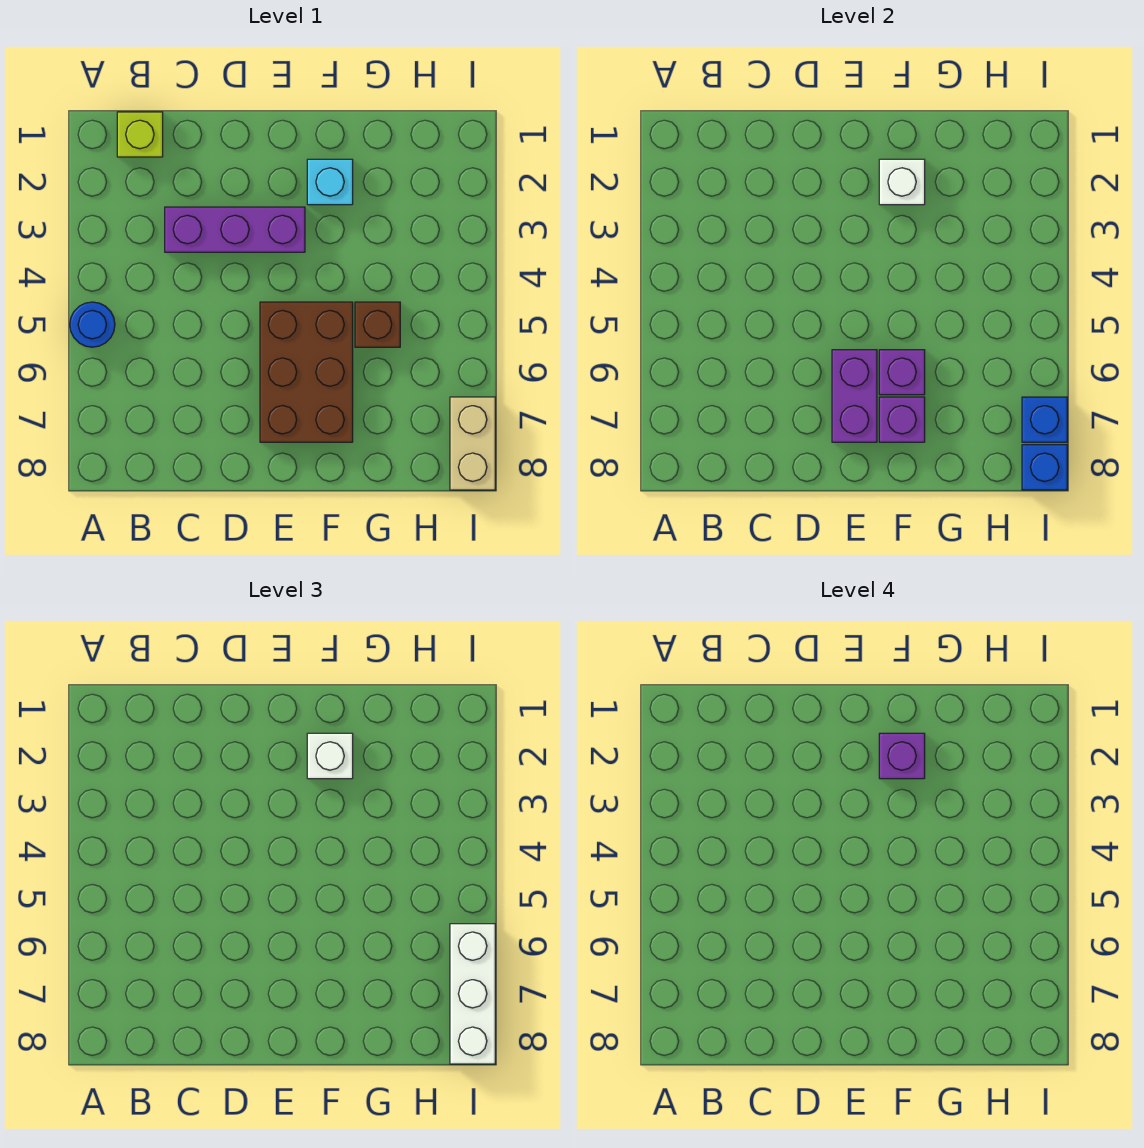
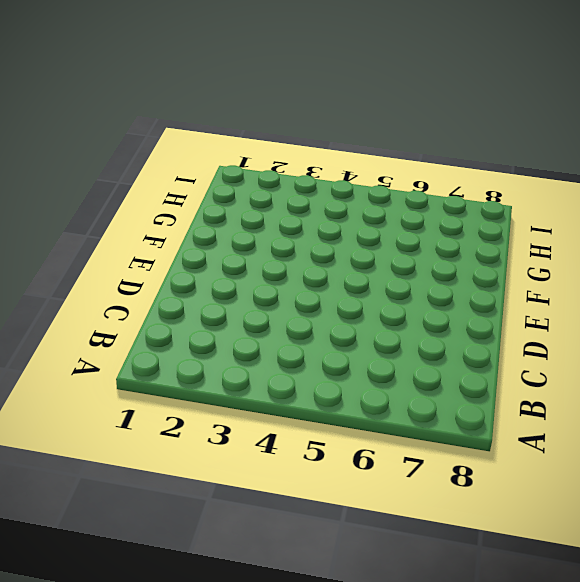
none -> blue 1x1 round brick [70,302,115,347]
none -> lime 1x1 brick [117,112,163,157]
none -> purple 1x3 brick [165,207,305,252]

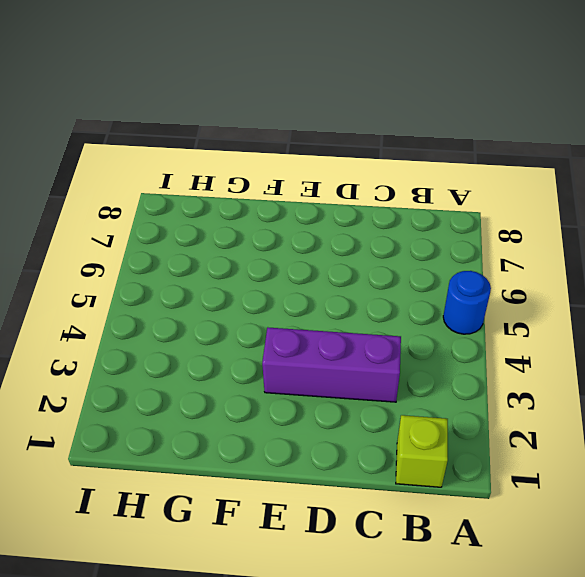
none -> brown 2x3 brick [260,302,353,442]
none -> cyan 1x1 brick [307,159,353,205]
none -> brown 1x1 brick [355,302,400,347]

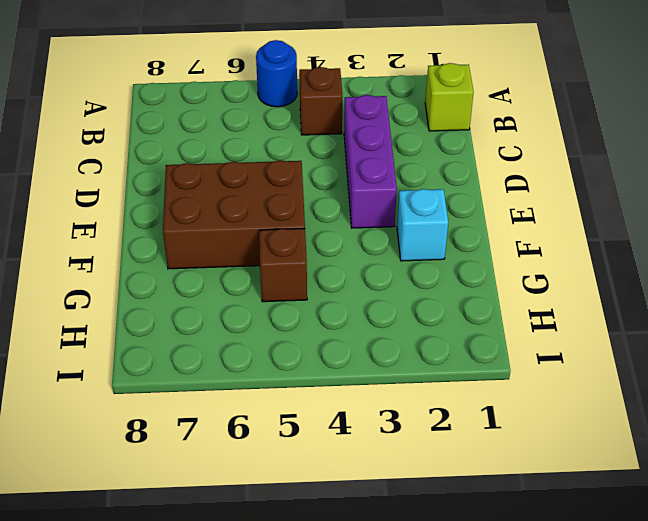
brown 1x1 brick [299,67,342,135] -> none
none -> tan 1x2 brick [450,397,495,490]
none -> purple 1x2 brick [832,350,877,442]
none -> white 1x1 brick [879,159,925,205]

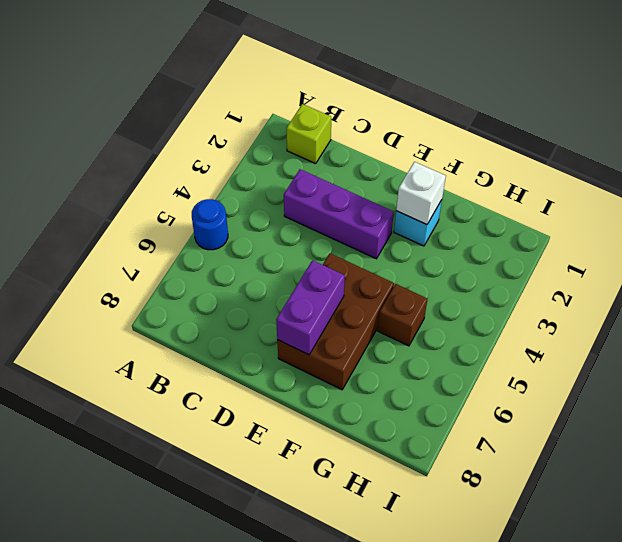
none -> tan 1x2 brick [450,397,495,490]
none -> purple 1x1 brick [879,350,925,395]
none -> purple 1x1 brick [879,397,925,442]

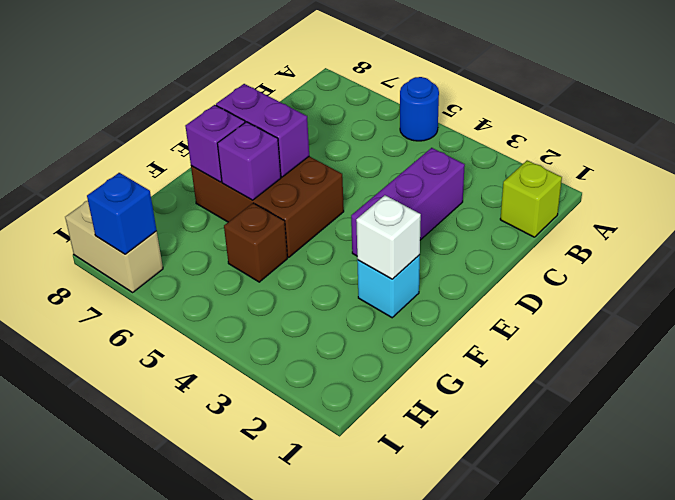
none -> blue 1x1 brick [1022,445,1067,490]
none -> white 1x1 brick [307,733,353,779]
none -> white 1x3 brick [450,924,495,1064]

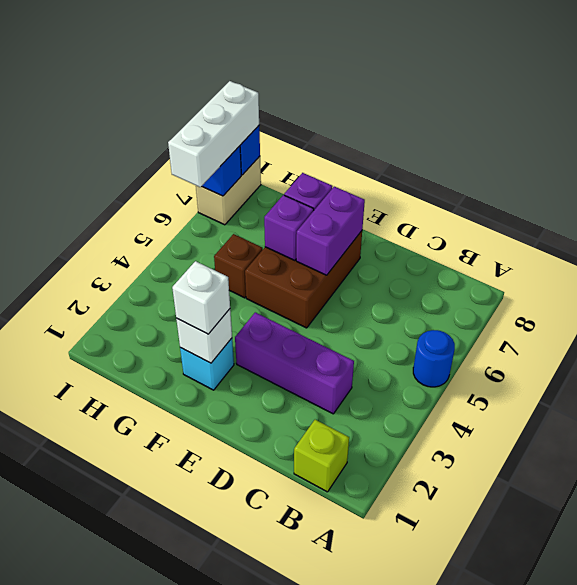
none -> purple 1x1 brick [879,733,925,779]

